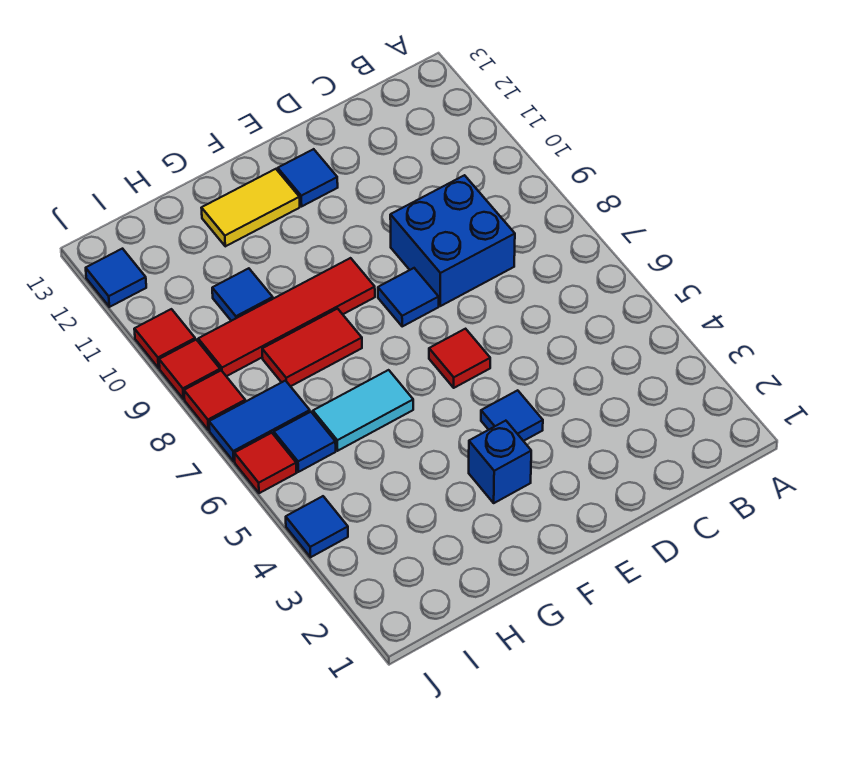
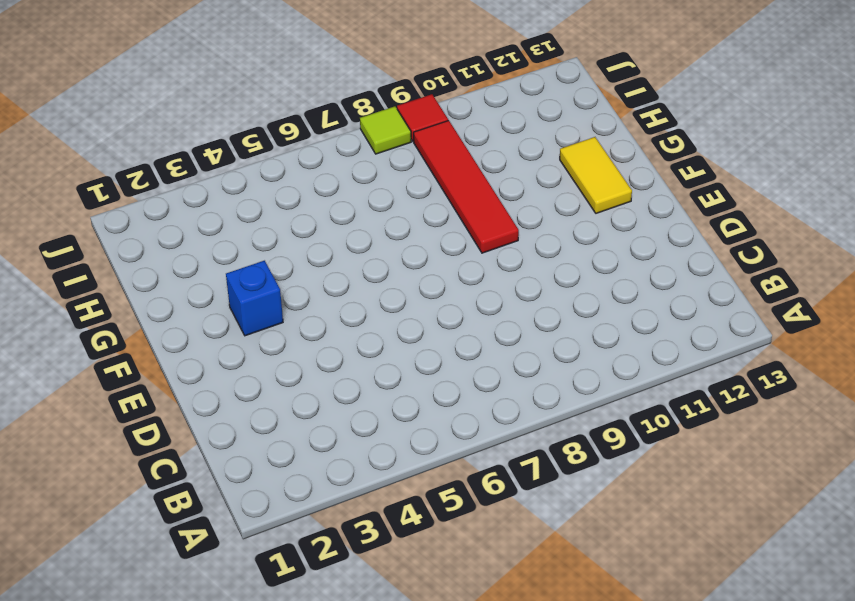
lime 1x1 tile [360,106,411,154] -> red 1x1 tile [184,370,245,430]
none -> blue 2x2 brick [390,175,515,306]
none -> blue 1x1 tile [481,390,543,441]
none -> red 1x1 tile [429,329,490,388]

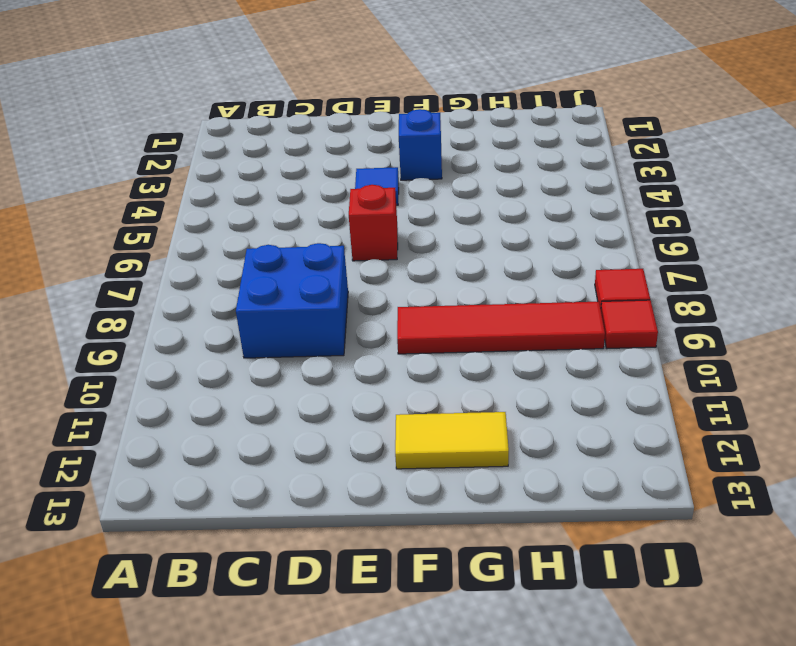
red 1x1 brick [349,185,398,261] -> red 1x1 tile [429,329,490,388]
none -> blue 1x1 tile [378,268,439,326]
none -> blue 1x1 tile [278,149,338,206]
none -> cyan 1x2 tile [313,370,413,451]

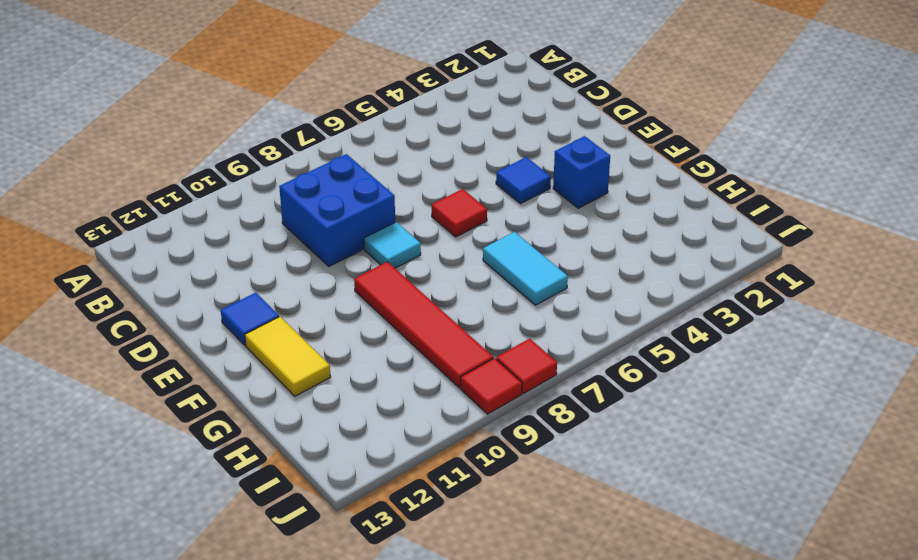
cyan 1x1 tile [364,222,421,268] -> blue 1x1 tile [378,268,439,326]
none -> red 1x2 tile [262,309,362,386]
none -> blue 1x1 tile [212,268,273,321]
none -> blue 1x1 tile [274,412,336,472]

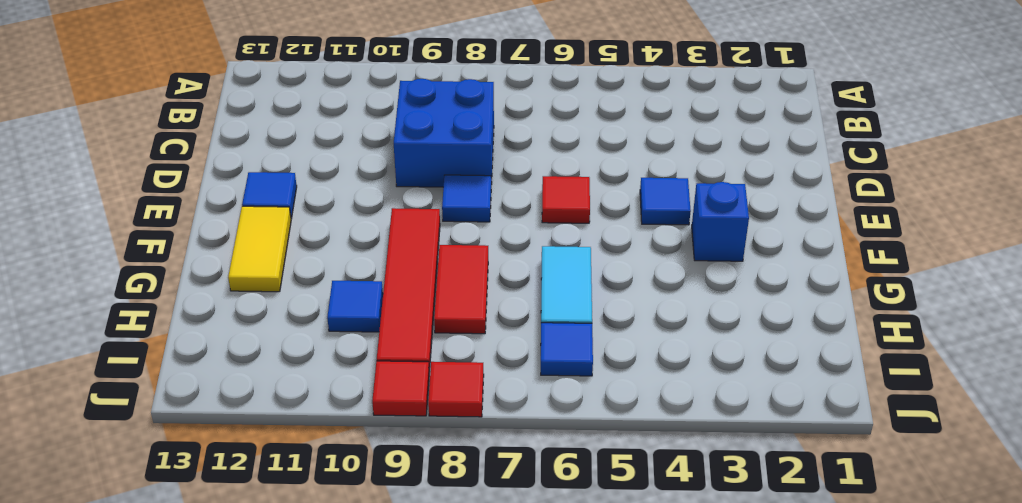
none -> blue 1x2 tile [209,381,310,461]
none -> blue 1x1 tile [286,496,348,557]
none -> red 1x1 tile [234,433,297,493]

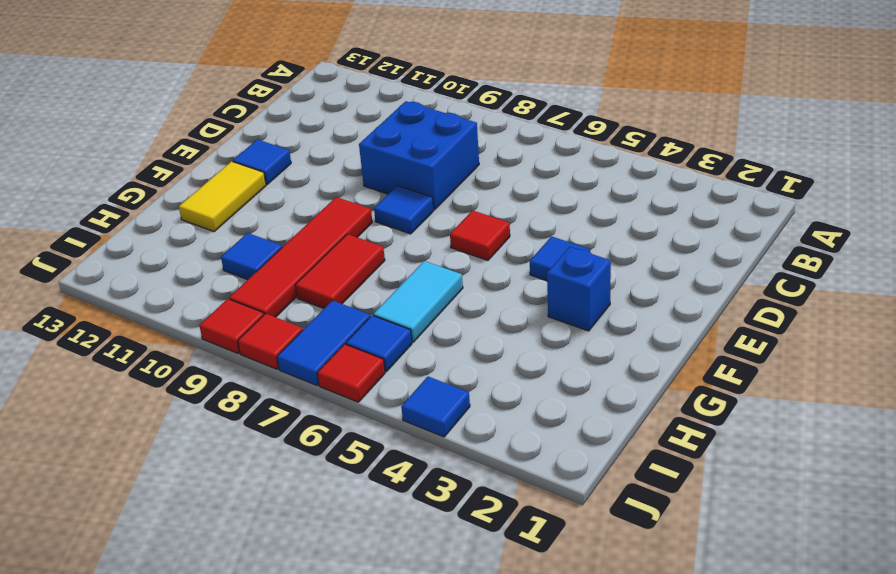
none -> red 1x1 tile [134,309,195,368]
none -> blue 1x1 tile [86,249,146,307]

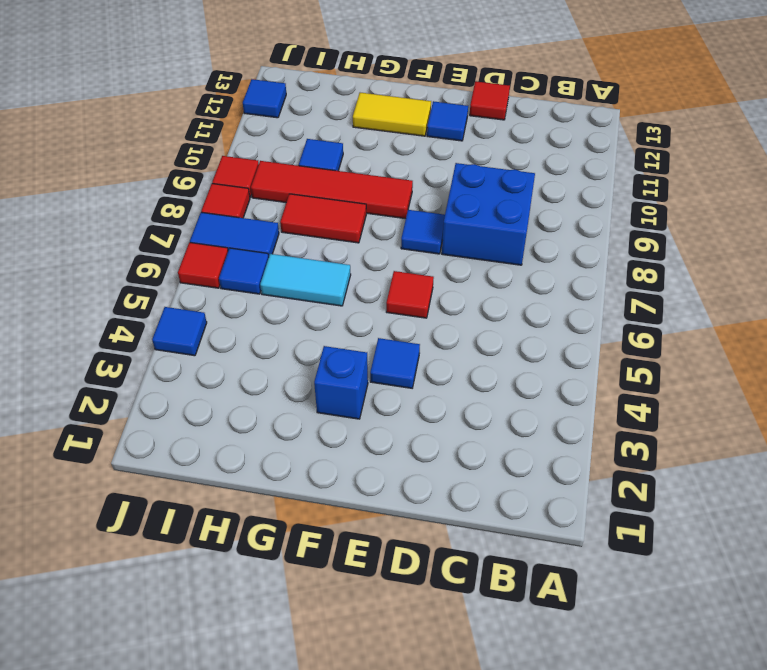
red 1x1 tile [470,81,510,120] -> red 1x1 tile moved to [134,309,195,368]

